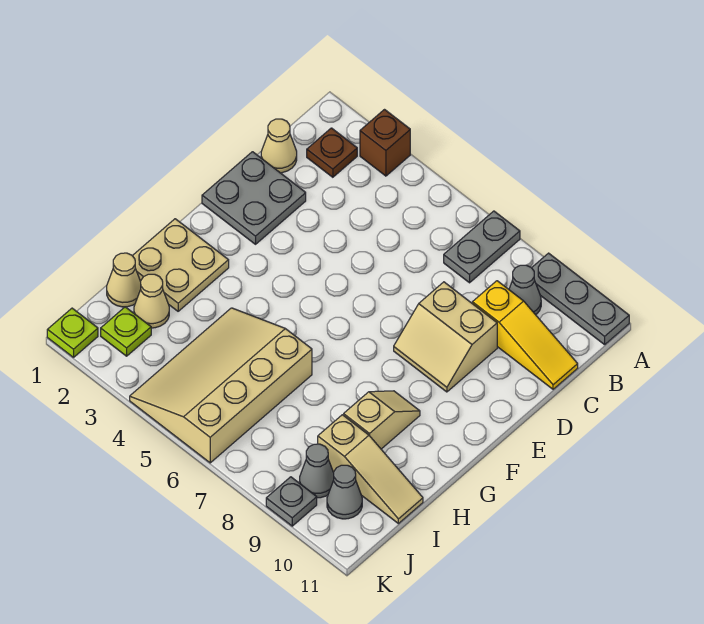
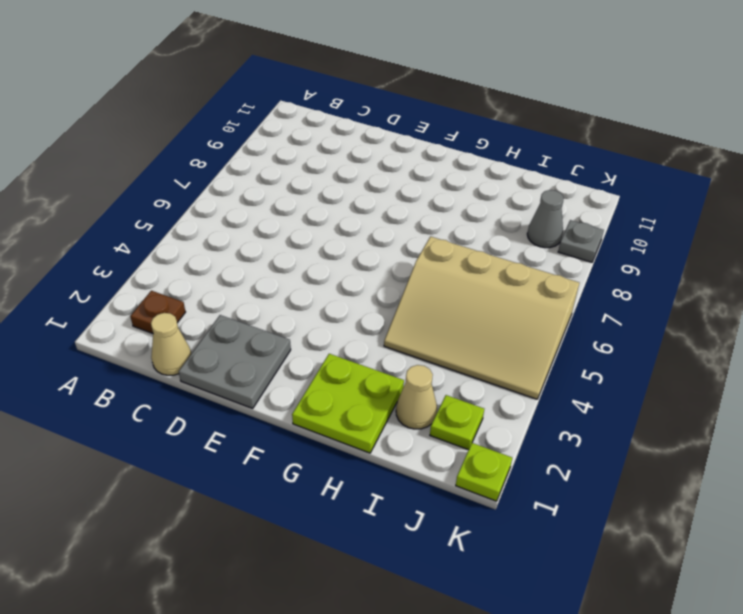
lime 2x2 plate [292,354,404,453] -> tan 2x2 plate [133,219,229,311]
none -> brown 1x1 brick [360,110,410,176]
none -> grey 1x2 plate [444,211,520,283]
none -> grey 1x3 plate [532,253,629,345]

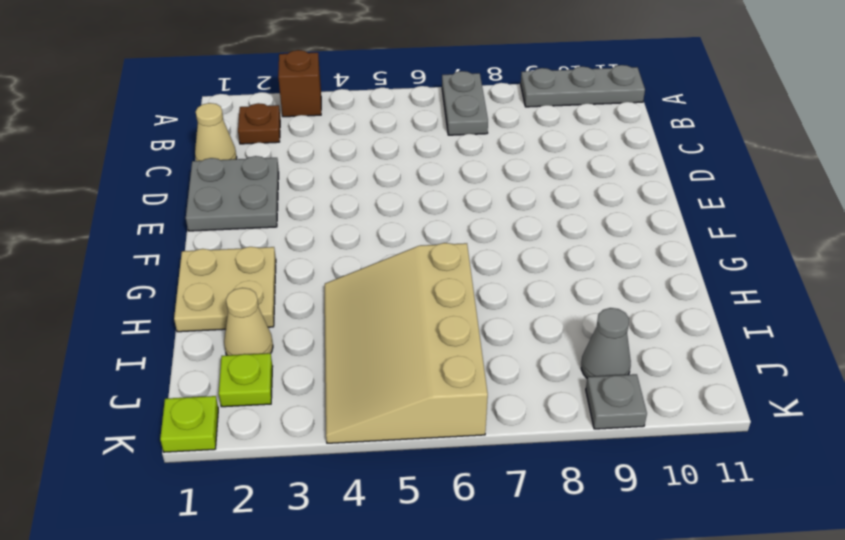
none -> grey 1x1 cone [509,265,541,315]
none -> yellow 1x3 slope [472,281,578,389]
none -> tan 2x2 slope [394,282,497,392]

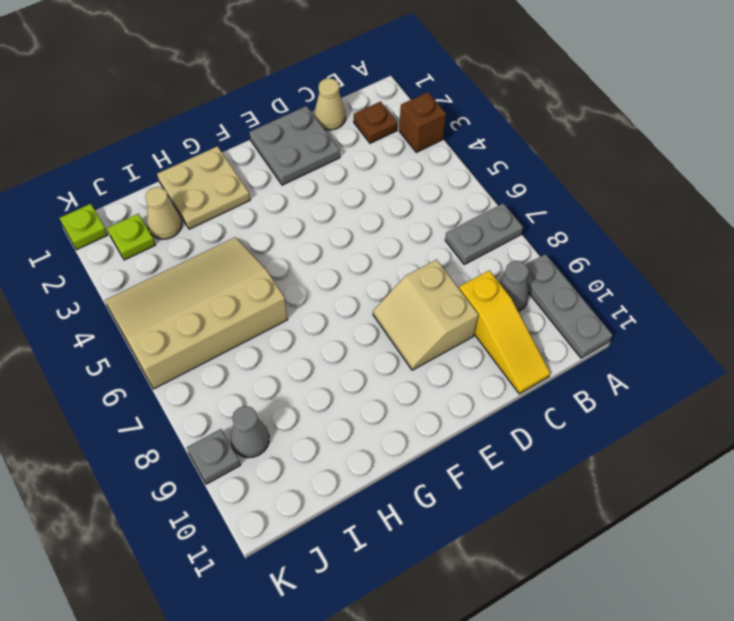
none -> tan 1x2 slope [344,391,420,449]
none -> tan 1x1 cone [107,253,141,307]
none -> tan 1x3 slope [318,415,423,524]

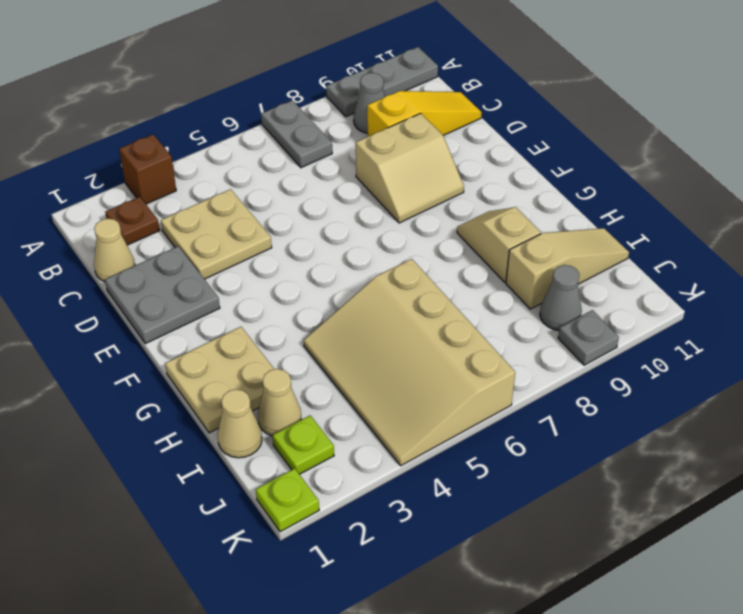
tan 2x2 plate [161,189,272,279] -> none
none -> grey 1x1 cone [327,465,362,519]

